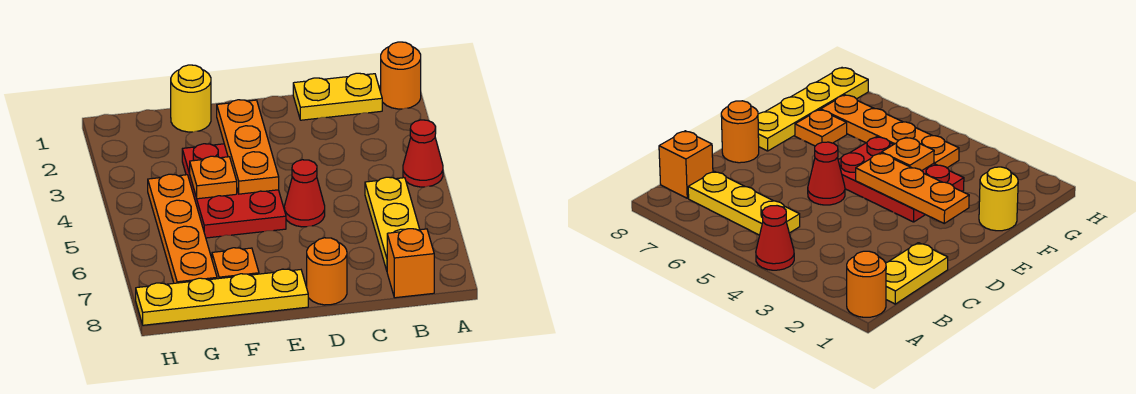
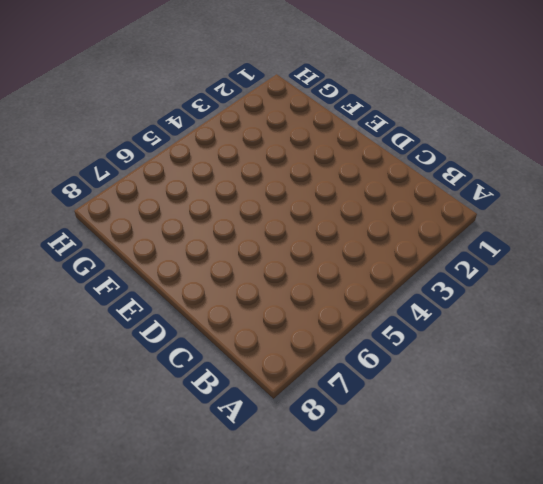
none -> orange 1x1 round brick [381,42,421,109]
none -> red 1x1 cone [403,120,443,187]
none -> yellow 1x2 plate [293,73,382,120]

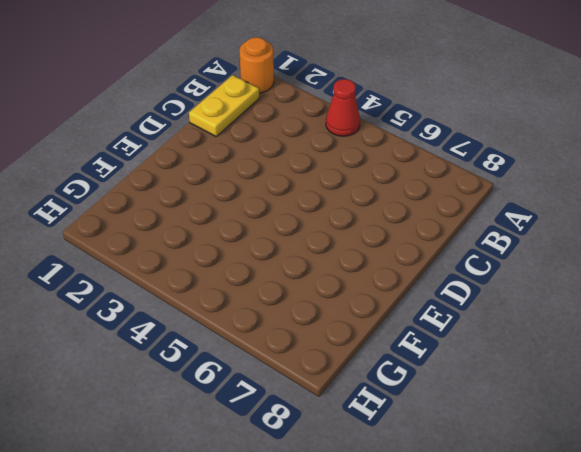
none -> yellow 1x3 plate [365,177,420,270]
none -> orange 1x1 brick [387,229,434,298]
none -> red 1x1 cone [284,160,325,227]

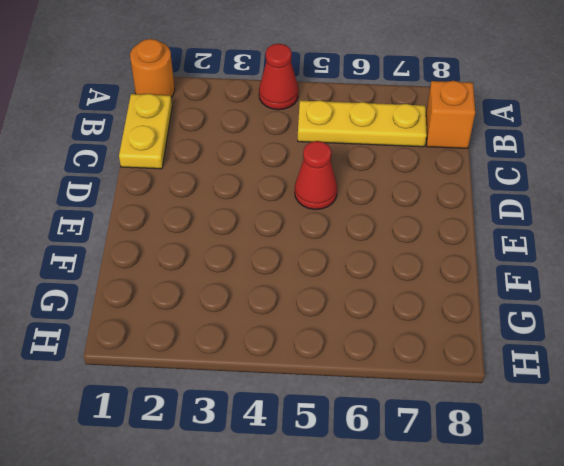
none -> orange 1x1 round brick [307,238,347,305]
none -> red 2x3 plate [182,144,286,238]
none -> yellow 1x4 plate [136,269,308,325]

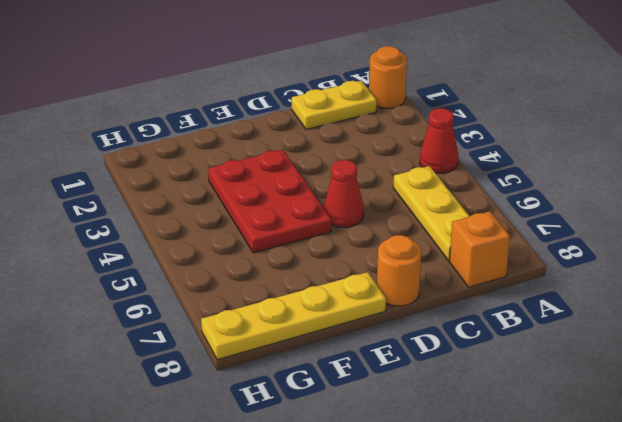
none -> yellow 1x1 round brick [171,65,211,132]
none -> orange 1x1 plate [212,248,259,279]
none -> orange 1x4 plate [148,174,217,283]

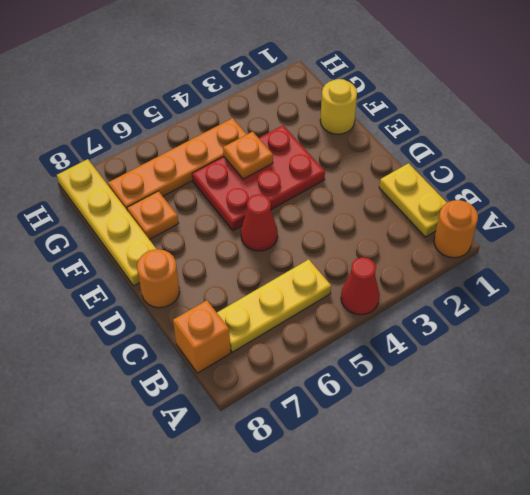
none -> orange 1x3 plate [217,100,279,194]

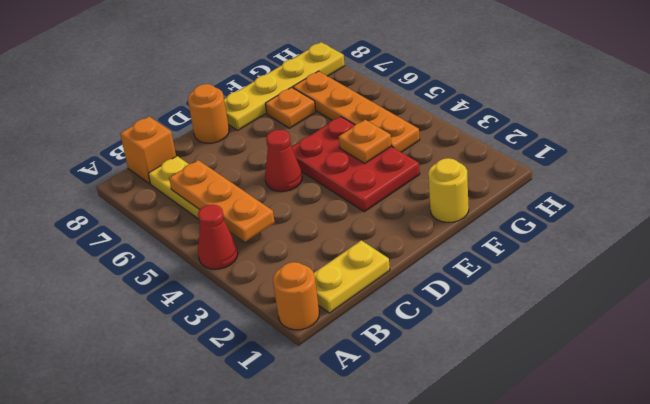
orange 1x3 plate [169,160,275,242] -> orange 1x3 plate moved to [217,100,279,194]

